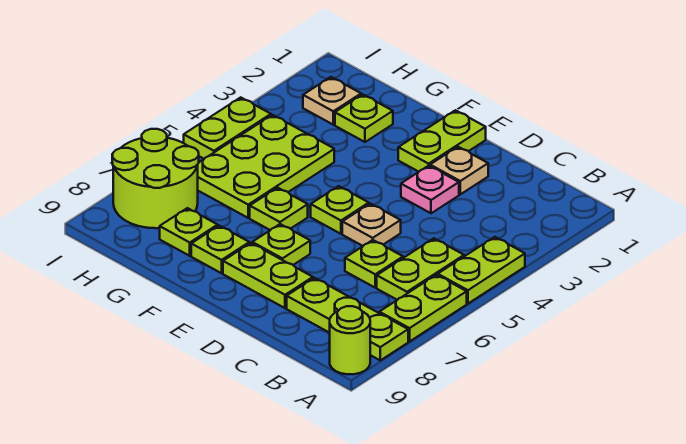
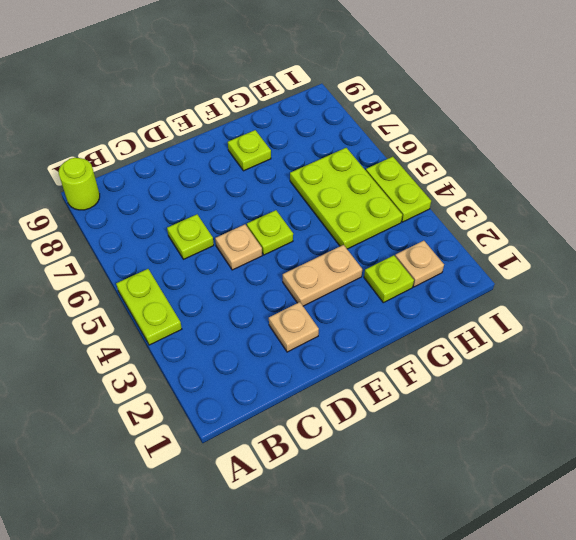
tan 1x2 plate [283,245,362,306] -> none
none -> lime 1x2 plate [379,275,467,341]
none -> lime 1x3 plate [287,278,408,360]
none -> lime 1x2 plate [377,238,464,300]

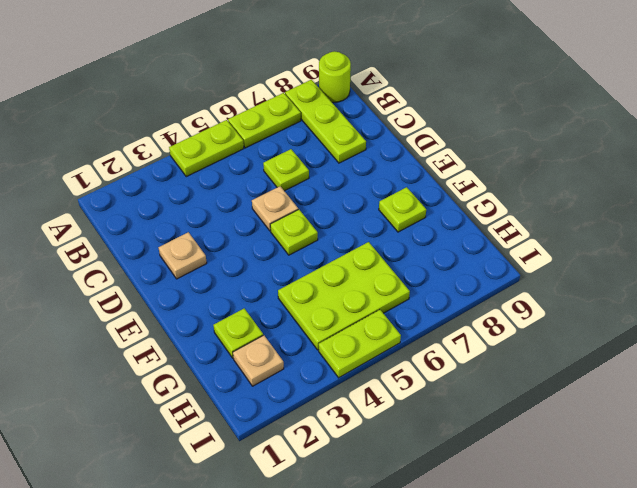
none -> lime 1x2 plate [377,238,464,300]
none -> pink 1x1 plate [401,166,459,213]
none -> lime 1x2 plate [223,243,313,308]

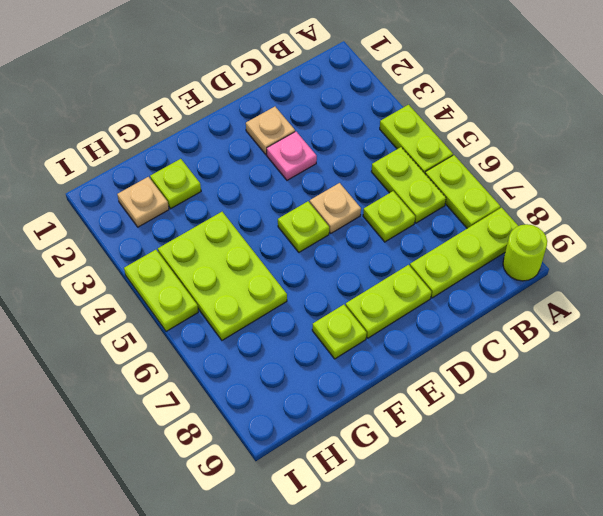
none -> lime 1x2 plate [398,110,486,172]
none -> lime 1x1 plate [252,224,310,265]
none -> lime 1x1 plate [250,188,308,230]

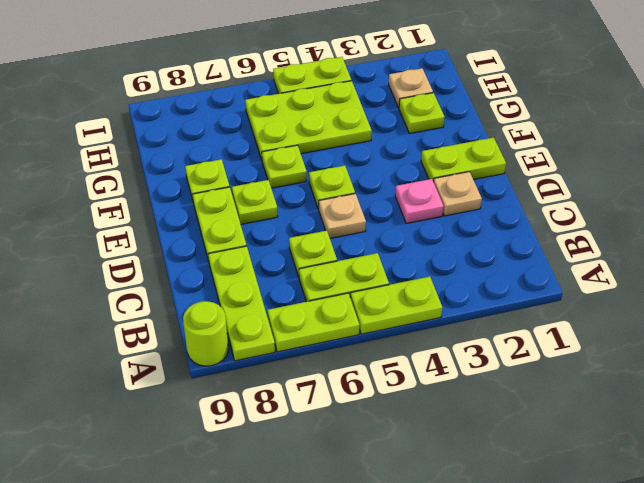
none -> lime 1x1 plate [160,208,218,256]
none -> lime 2x2 round brick [112,129,199,228]

